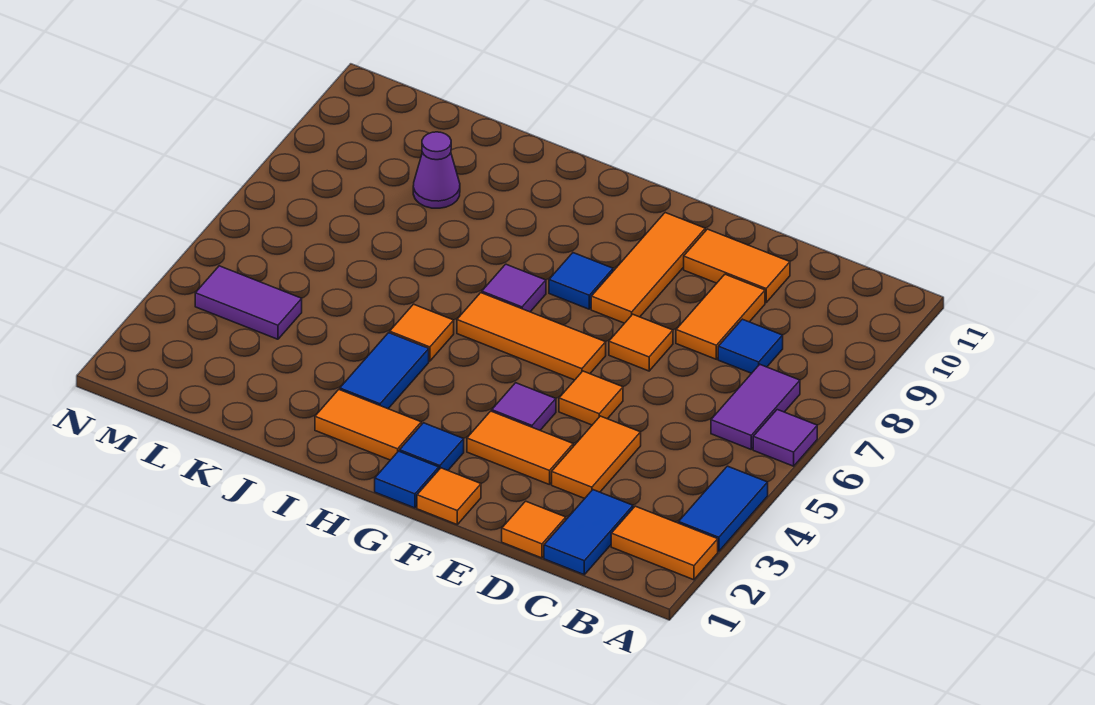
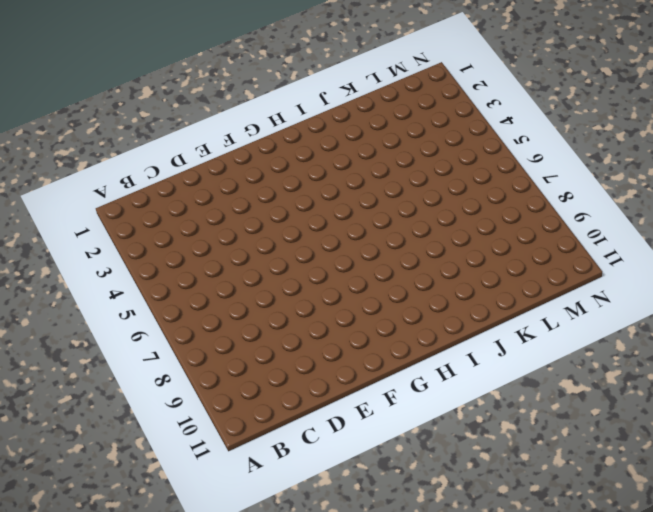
none -> orange 1x2 tile [611,506,718,580]
none -> blue 1x2 tile [679,466,768,551]
none -> purple 1x1 tile [753,410,817,466]

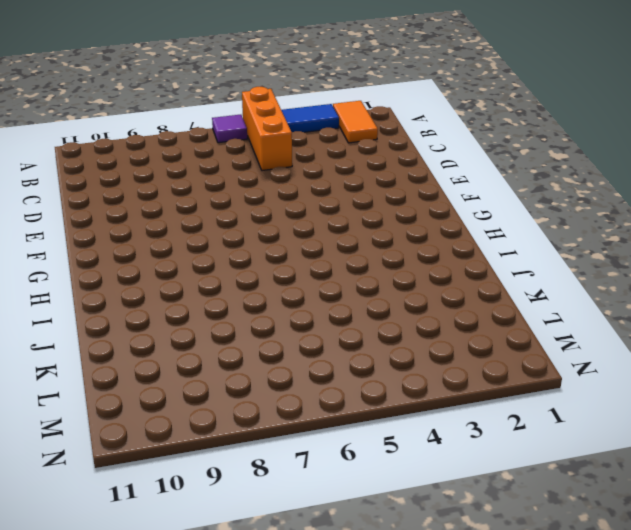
orange 1x3 brick [242,87,292,170] -> none
none -> purple 1x2 tile [711,365,800,449]
none -> blue 1x2 tile [544,490,633,575]
none -> blue 1x1 tile [718,319,783,373]

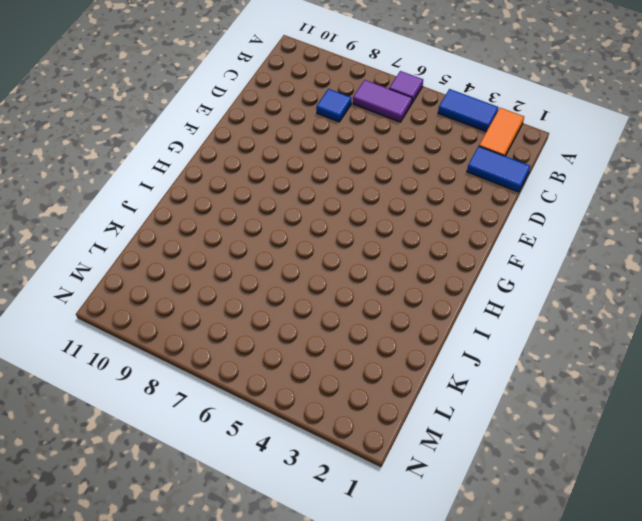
none -> orange 1x1 tile [502,501,566,558]
none -> orange 1x2 tile [552,416,641,499]
none -> orange 1x2 tile [676,274,765,359]

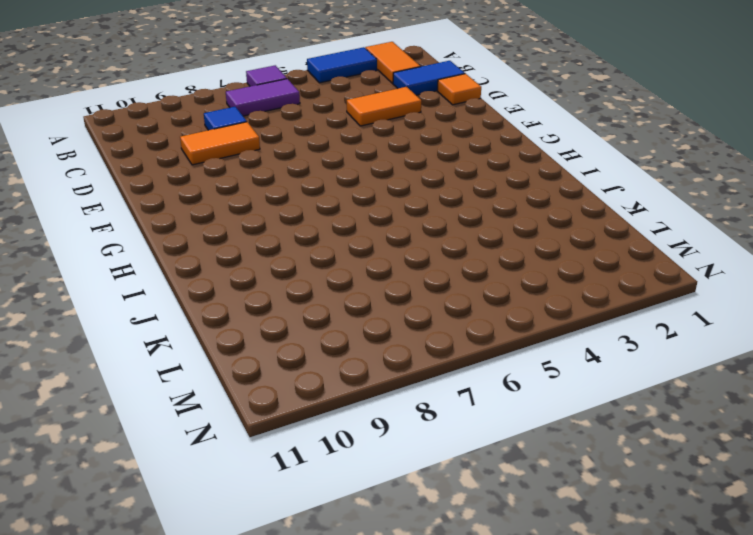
none -> orange 1x2 tile [684,229,790,303]
none -> orange 1x2 tile [467,411,573,485]
none -> orange 1x1 tile [559,371,623,425]

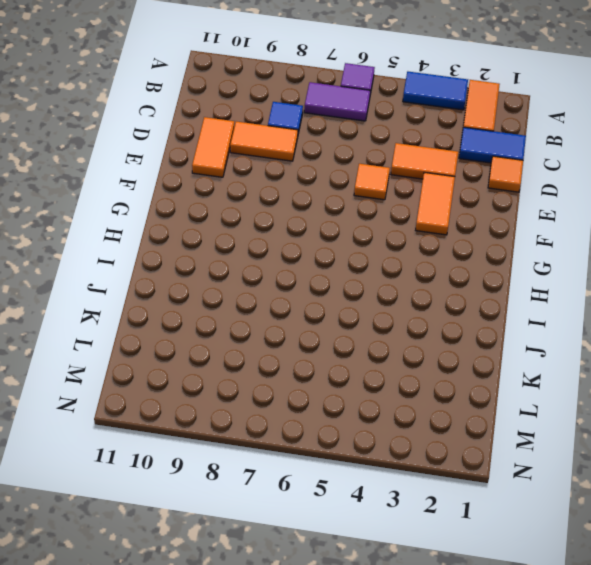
none -> orange 1x1 tile [609,314,673,371]
none -> orange 1x1 tile [417,468,481,524]
none -> purple 1x1 tile [492,383,556,430]

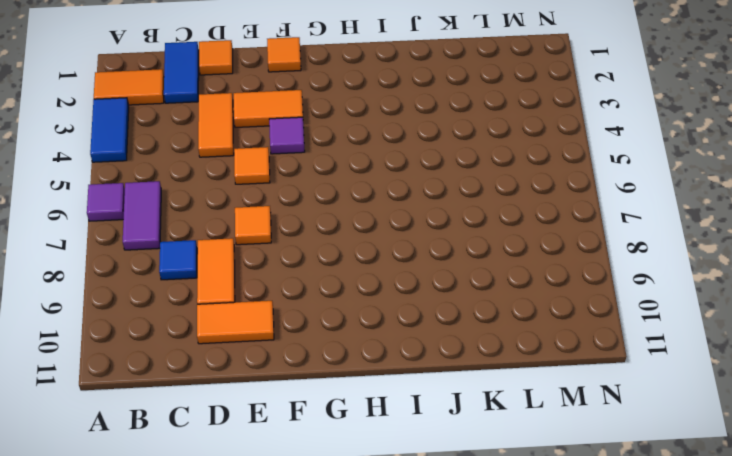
none -> orange 1x3 tile [457,293,606,380]
none -> orange 1x3 tile [591,213,705,323]
none -> blue 1x1 tile [375,451,439,508]

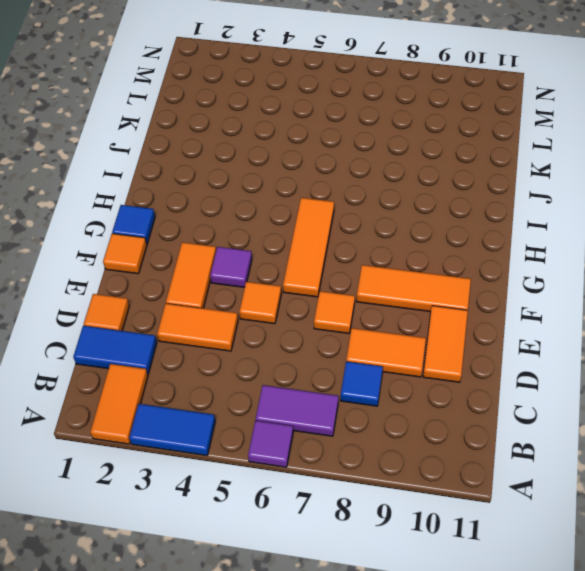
none -> blue 1x1 tile [400,423,464,470]
none -> blue 1x1 tile [549,253,613,309]
none -> orange 1x2 tile [315,390,421,460]

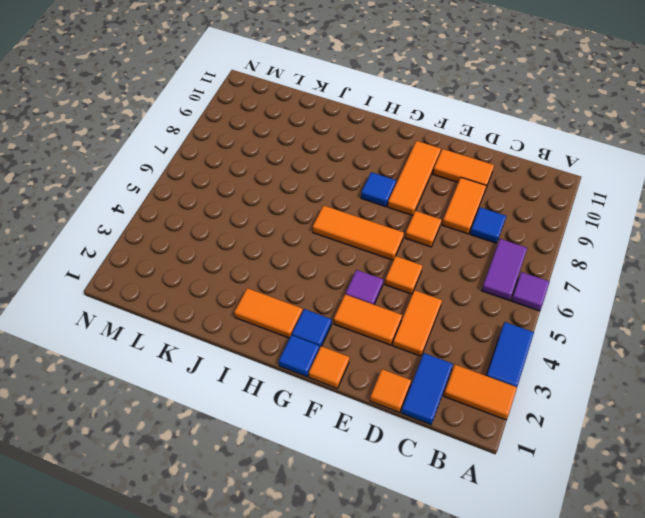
none -> purple 1x1 tile [482,264,546,312]
none -> blue 1x2 tile [340,333,429,409]
none -> orange 1x1 tile [390,304,454,361]

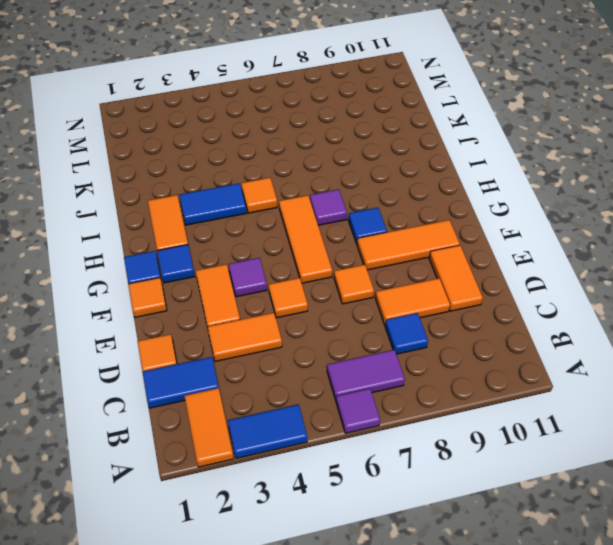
none -> purple 1x1 cone [413,132,460,208]
none -> purple 1x2 tile [195,266,302,339]

